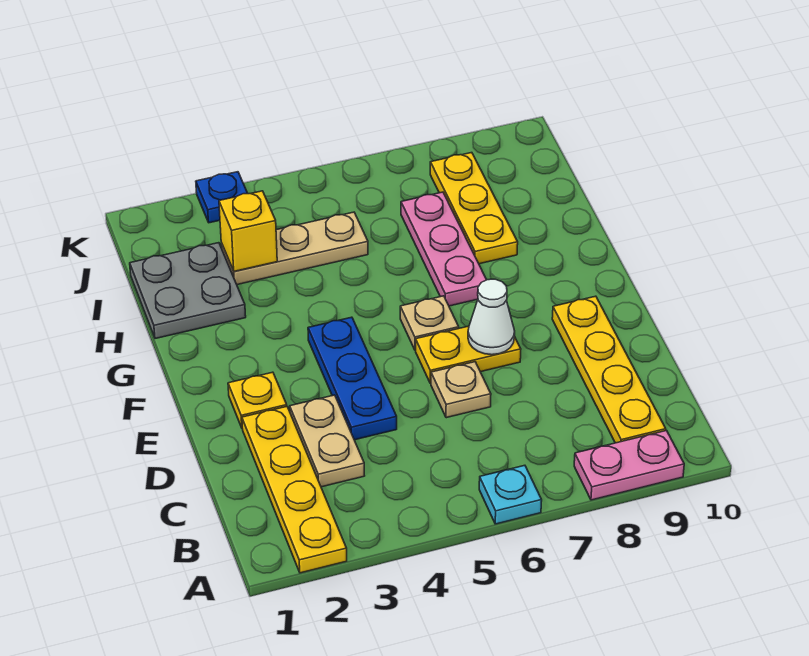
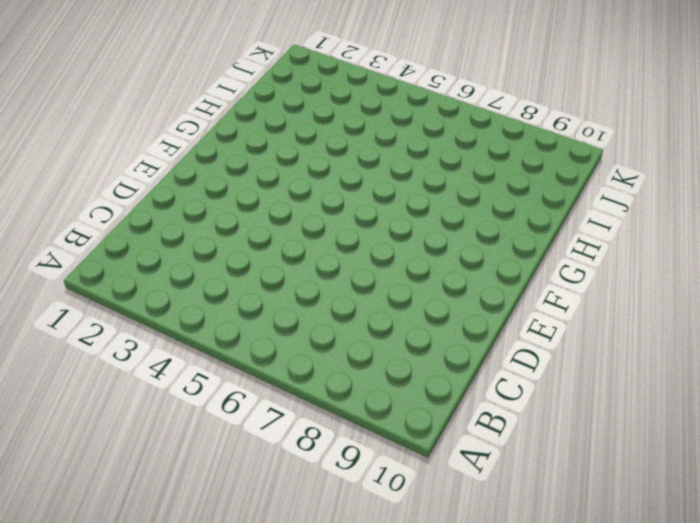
none -> yellow 1x4 plate [242,407,347,573]
none -> cyan 1x1 plate [479,465,542,524]
none -> pink 1x2 plate [574,431,684,500]

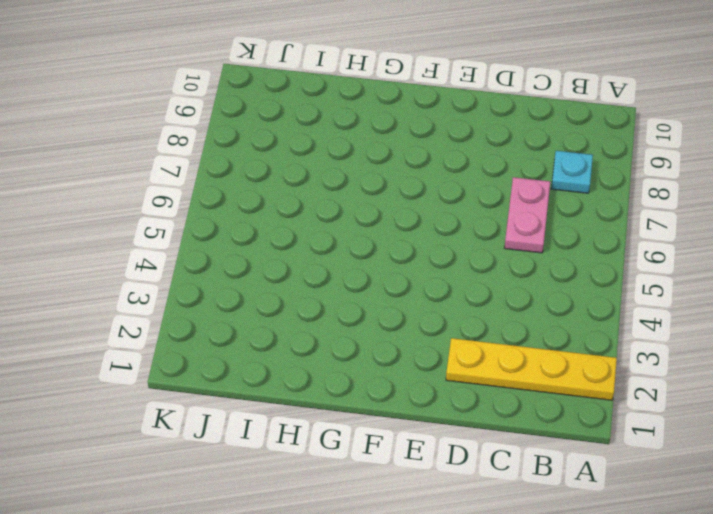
cyan 1x1 plate [551,151,593,193] -> cyan 1x1 plate moved to [479,465,542,524]
pink 1x2 plate [505,177,550,253] -> pink 1x2 plate moved to [574,431,684,500]
none -> yellow 1x4 plate [552,296,666,443]
none -> tan 1x2 plate [290,395,364,487]
none -> blue 1x3 plate [308,317,397,440]

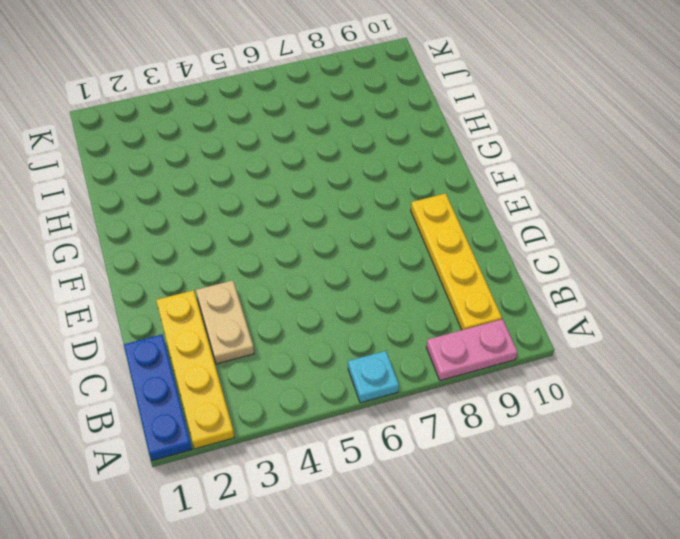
blue 1x3 plate [124,334,192,461] -> blue 1x3 plate moved to [308,317,397,440]
none -> tan 1x1 plate [431,362,491,418]
none -> yellow 1x1 plate [228,372,287,428]
none -> yellow 1x2 plate [416,326,521,384]

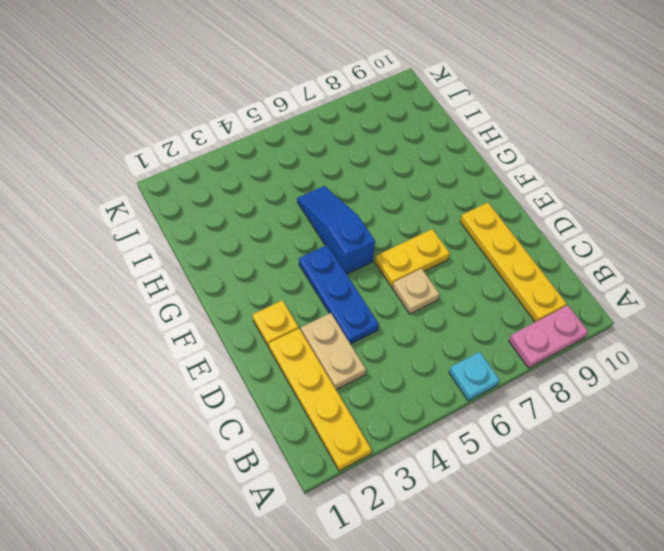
blue 1x3 slope [297,186,375,274] -> none
none -> tan 1x1 plate [400,296,459,350]
none -> pink 1x3 plate [401,192,486,306]
none -> grey 2x2 plate [130,243,246,339]

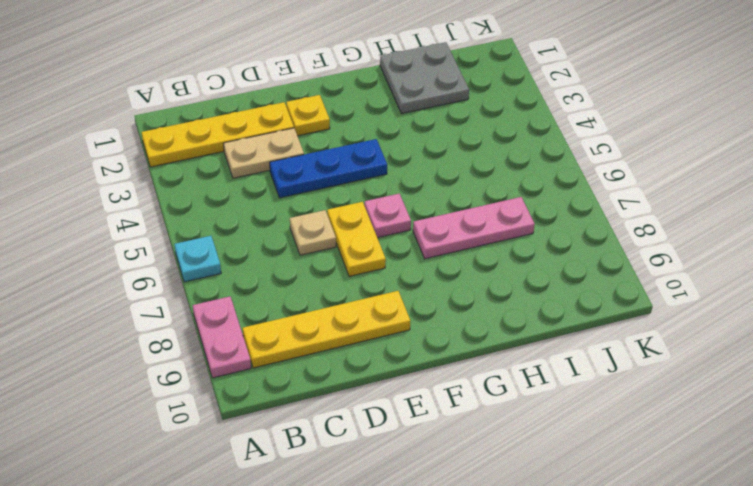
pink 1x1 plate [364,193,411,238] -> tan 1x1 plate [400,296,459,350]
none -> yellow 1x3 plate [430,153,518,264]
none -> tan 1x3 plate [221,212,368,284]
none -> blue 1x1 plate [196,172,248,223]

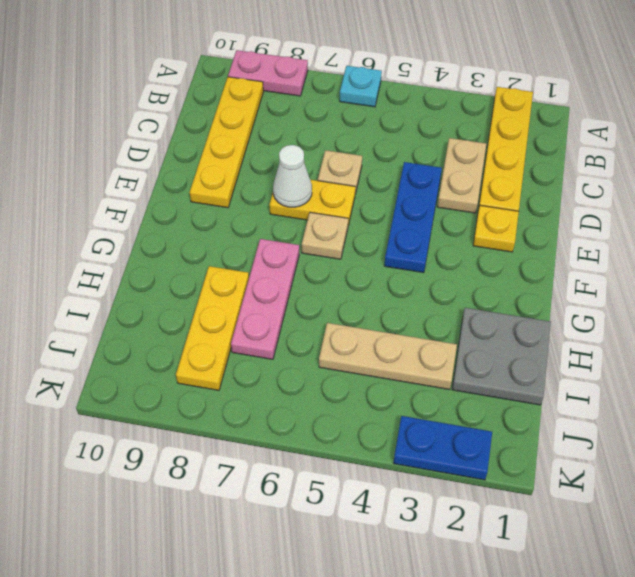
blue 1x2 plate [394,416,492,480] -> blue 1x1 plate [196,172,248,223]
none -> yellow 1x1 brick [219,191,277,271]

